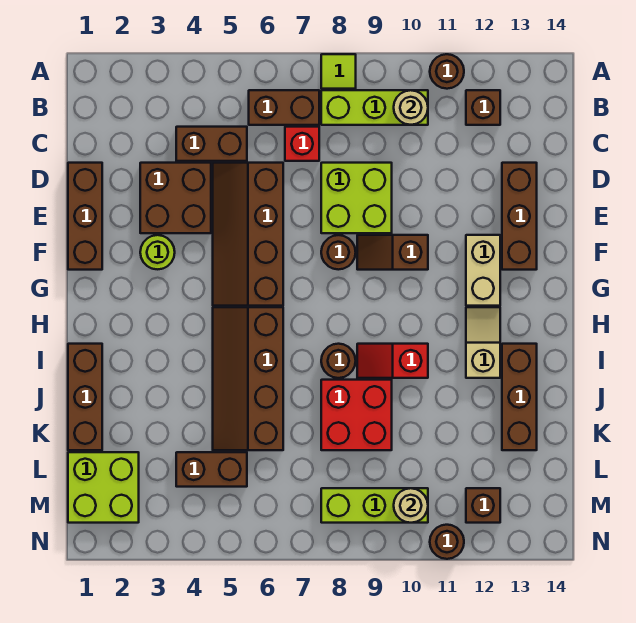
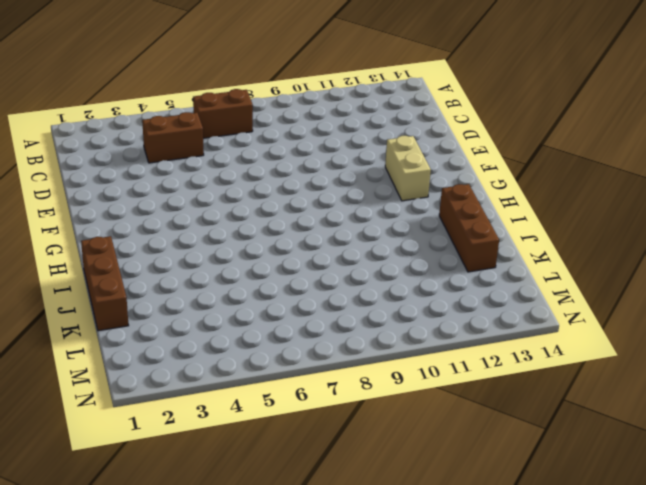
none -> lime 1x1 tile [321,54,356,89]
none -> brown 1x1 round brick [430,54,464,89]
none -> lime 1x3 brick [321,90,428,125]
none -> brown 1x1 brick [466,90,500,125]

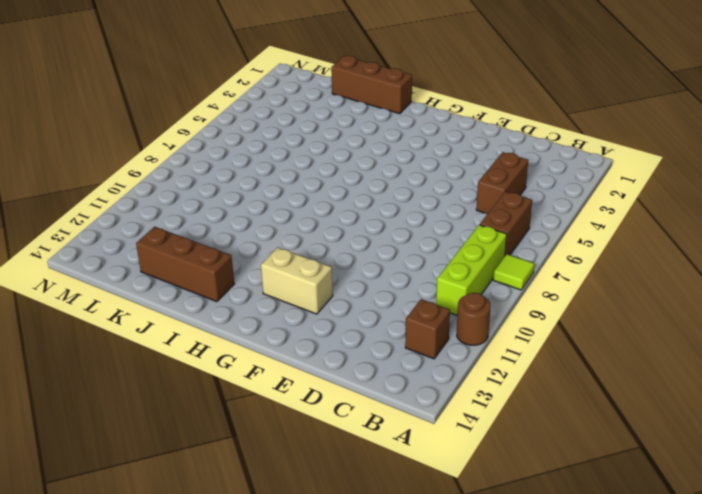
none -> red 1x1 brick [285,127,319,161]
none -> brown 1x3 brick [68,163,102,270]
none -> brown 2x2 brick [140,163,211,233]
none -> brown 2x4 slope [213,163,283,306]

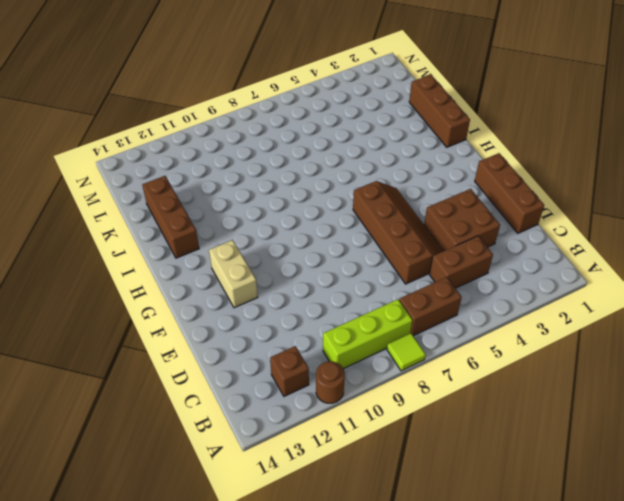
none -> red 1x1 brick [285,127,319,161]
none -> lime 2x2 brick [321,163,392,233]
none -> brown 1x3 brick [502,163,537,270]
none -> lime 1x1 round brick [140,235,175,269]

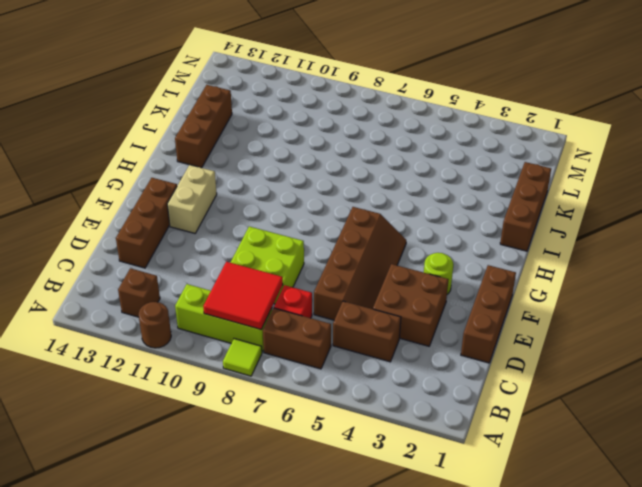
red 2x2 tile [203,262,283,329] -> none
none -> brown 1x1 round brick [321,235,356,270]
none -> brown 1x2 slope [357,235,428,270]
none -> brown 2x4 slope [213,307,283,450]
none -> tan 1x2 slope [466,307,500,378]

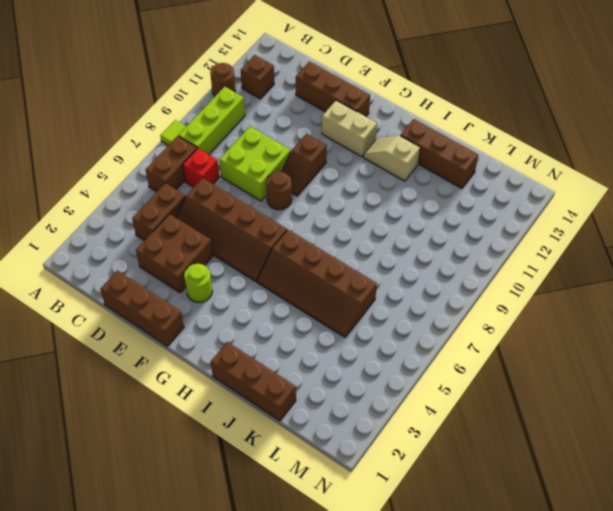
none -> brown 1x1 round brick [321,344,356,378]
none -> red 1x2 slope [357,344,428,378]
none -> red 2x2 brick [321,380,392,450]
none -> lime 2x2 brick [68,452,139,523]

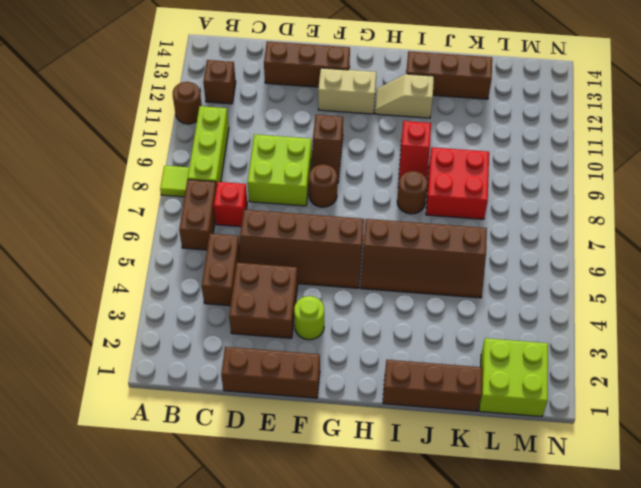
none -> brown 1x2 brick [176,452,247,487]
none -> lime 1x3 brick [321,488,428,523]
none -> brown 1x1 brick [466,488,500,523]
none -> brown 1x1 round brick [430,525,464,559]

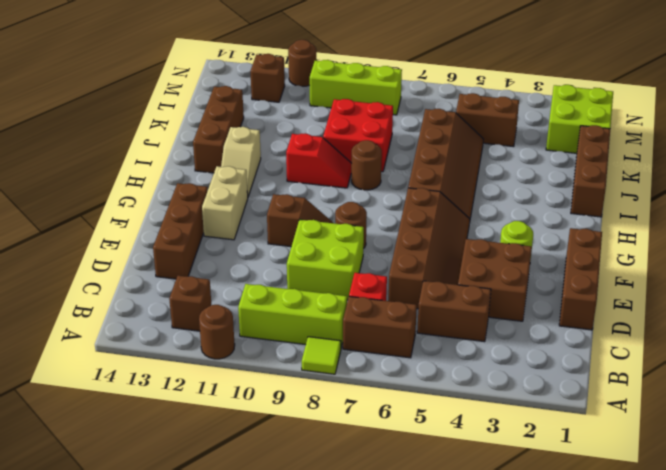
none -> tan 1x1 round brick [394,90,428,125]
none -> tan 1x1 round brick [394,488,428,523]

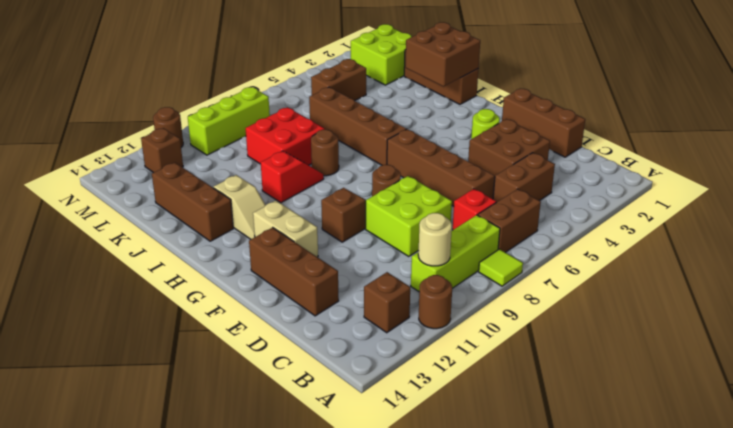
brown 2x2 brick [405,22,480,87] -> none
none -> tan 1x1 round brick [394,488,428,523]

